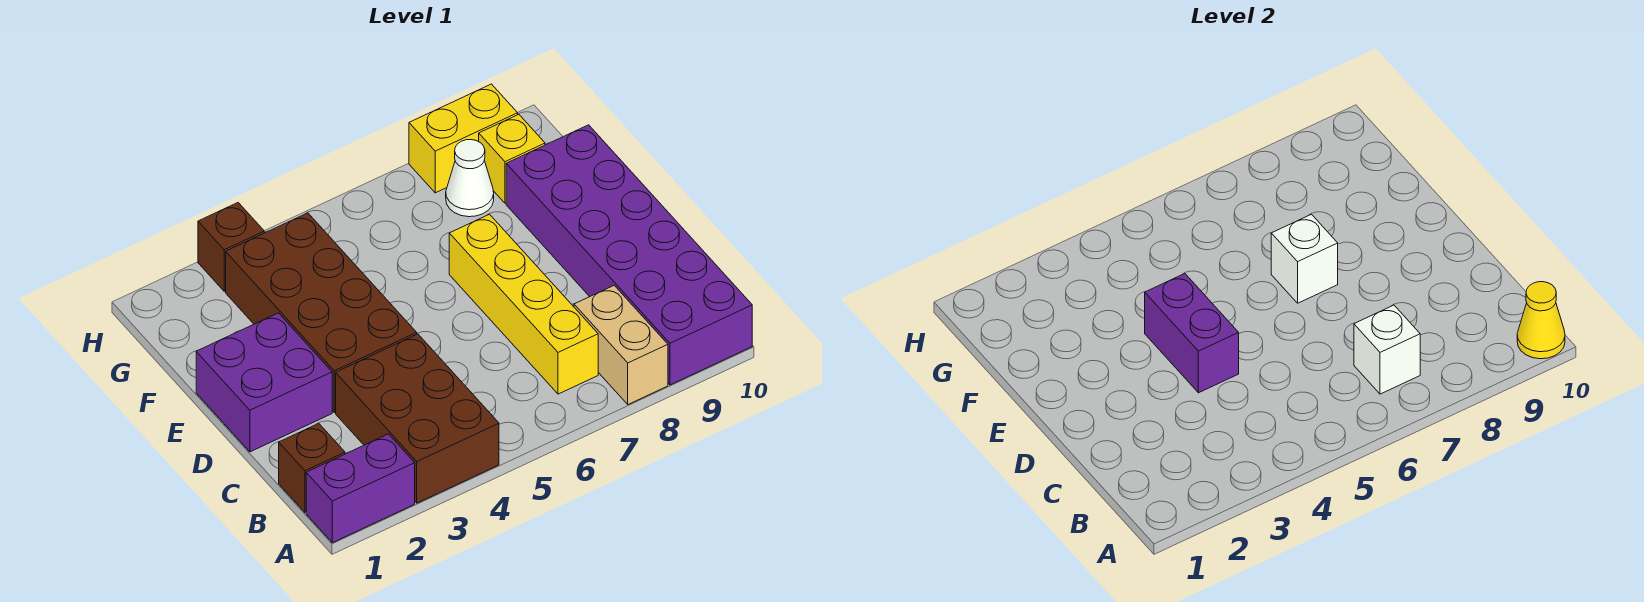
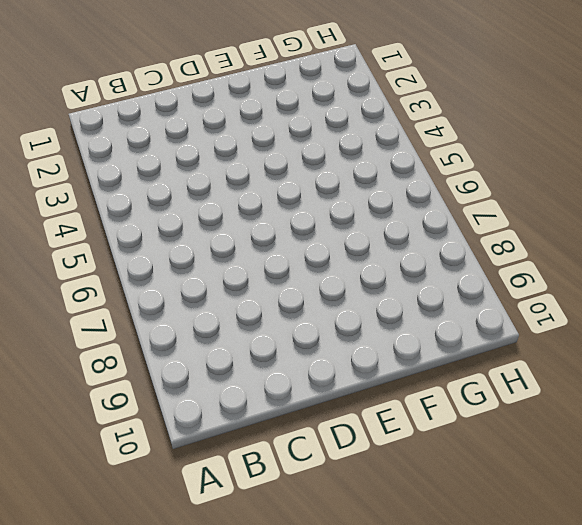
none -> purple 1x2 brick [306,434,415,543]
none -> brown 2x3 brick [336,334,499,503]
none -> tan 1x2 brick [574,286,668,404]

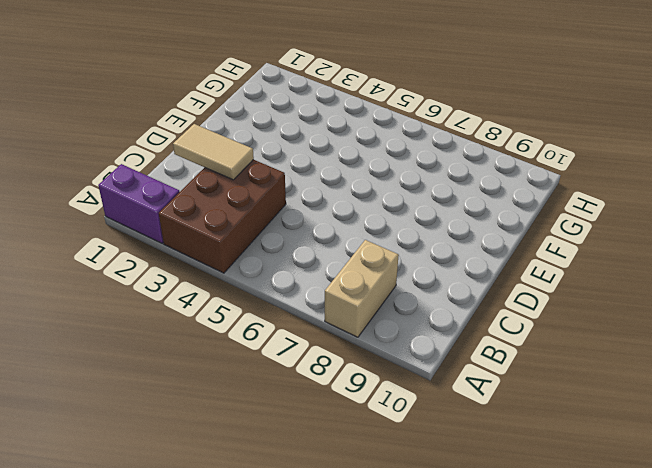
tan 1x2 tile [173,124,254,180] -> none
none -> purple 2x6 brick [506,125,752,385]
none -> brown 1x1 brick [279,423,345,512]
none -> yellow 1x4 brick [449,214,598,394]

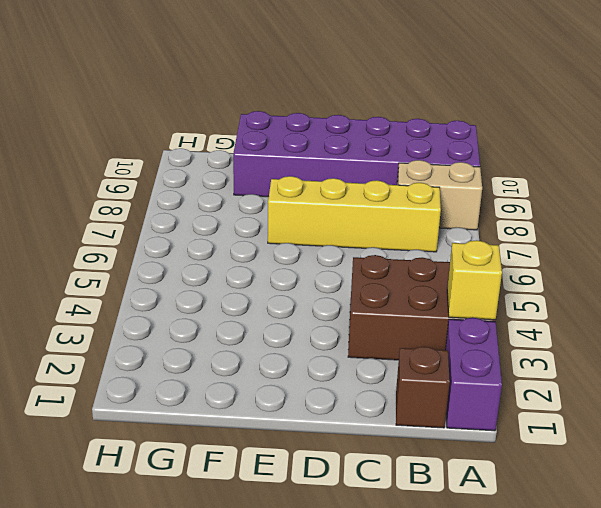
yellow 1x1 brick [447,240,502,320] -> yellow 1x1 brick moved to [479,114,545,203]
none -> purple 2x2 brick [196,313,332,452]
none -> brown 2x4 brick [226,213,417,412]
none -> white 1x1 cone [446,140,494,217]

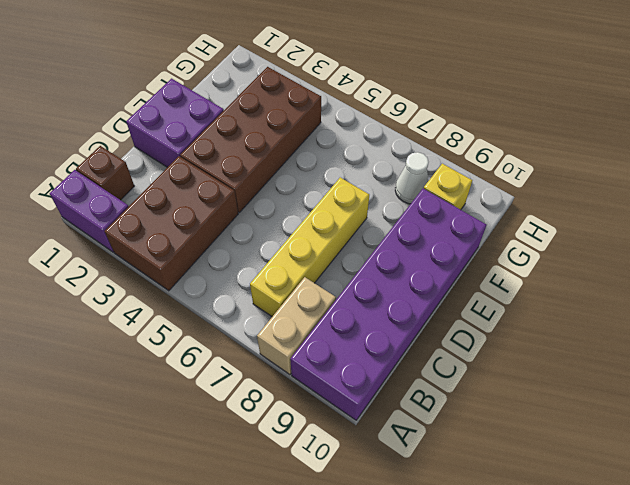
none -> brown 1x1 brick [198,203,264,291]
none -> yellow 1x2 brick [409,84,518,193]
none -> yellow 1x1 cone [1517,282,1565,359]

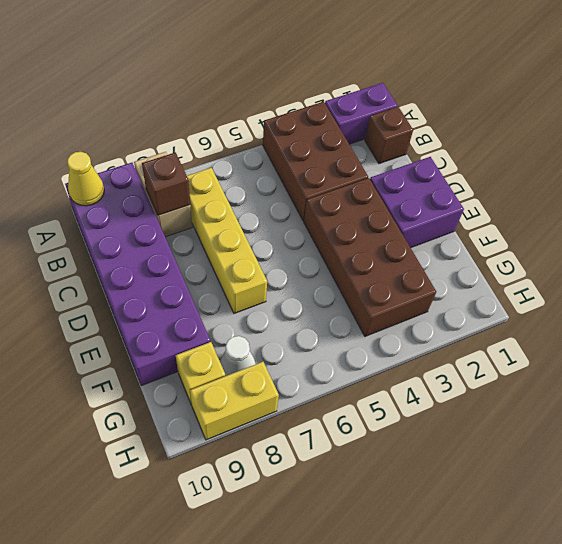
brown 1x1 brick [142,152,190,215] -> brown 1x1 brick moved to [198,203,264,291]
none -> white 1x1 brick [1354,305,1420,394]
none -> purple 1x2 brick [1145,274,1239,393]
none -> white 1x1 brick [1271,214,1338,303]

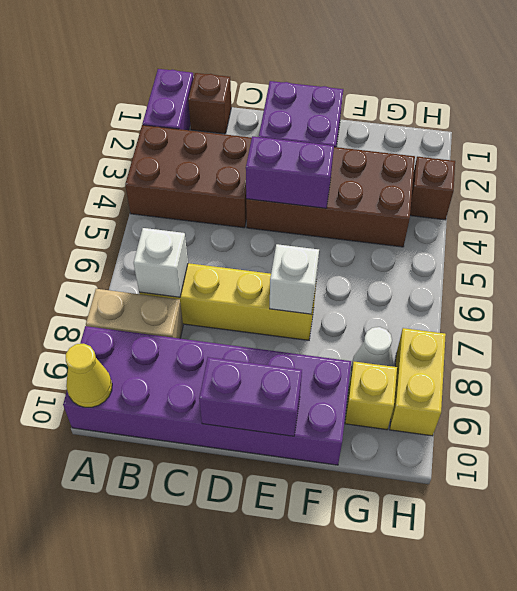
purple 1x2 brick [199,357,302,436] -> none

